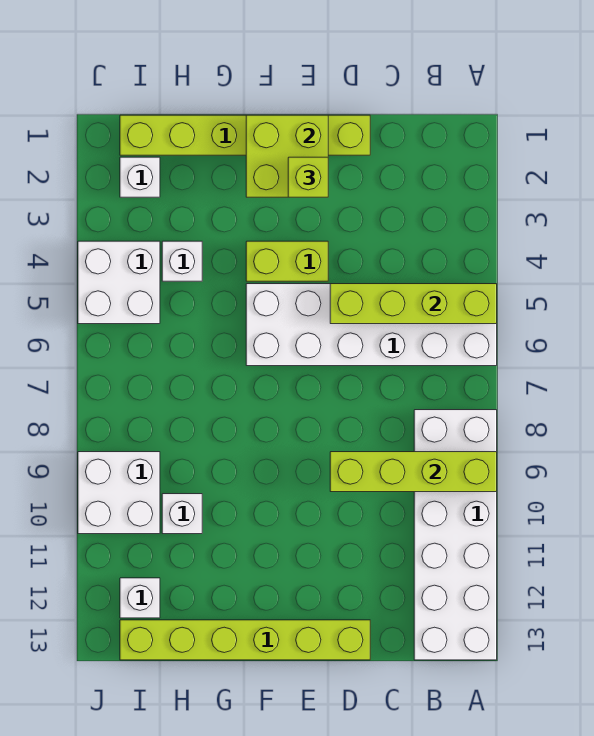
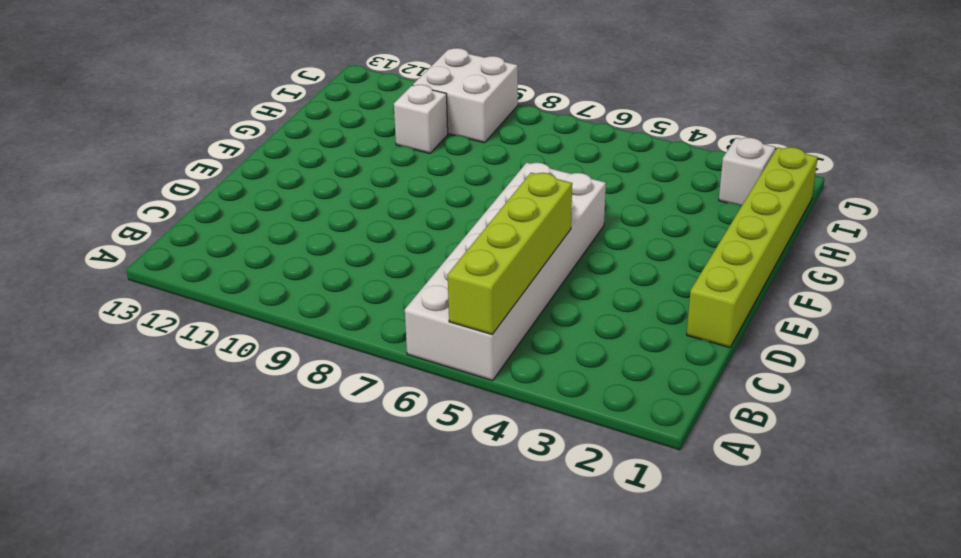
none -> white 2x6 brick [414,410,497,660]
none -> lime 1x6 brick [120,620,370,660]
none -> lime 1x2 brick [246,241,328,281]

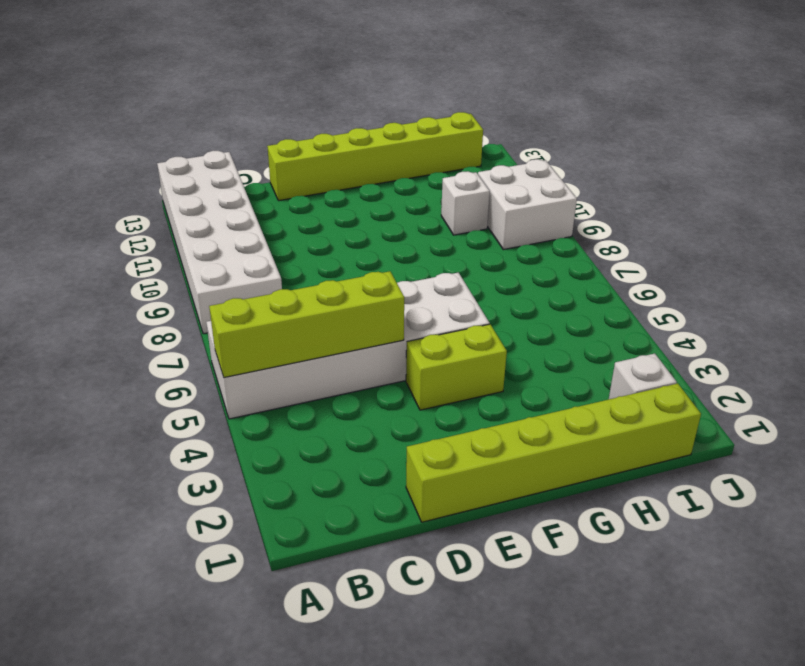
none -> white 1x1 brick [162,241,202,281]
none -> white 2x2 brick [78,241,160,324]
none -> white 1x1 brick [120,578,160,618]

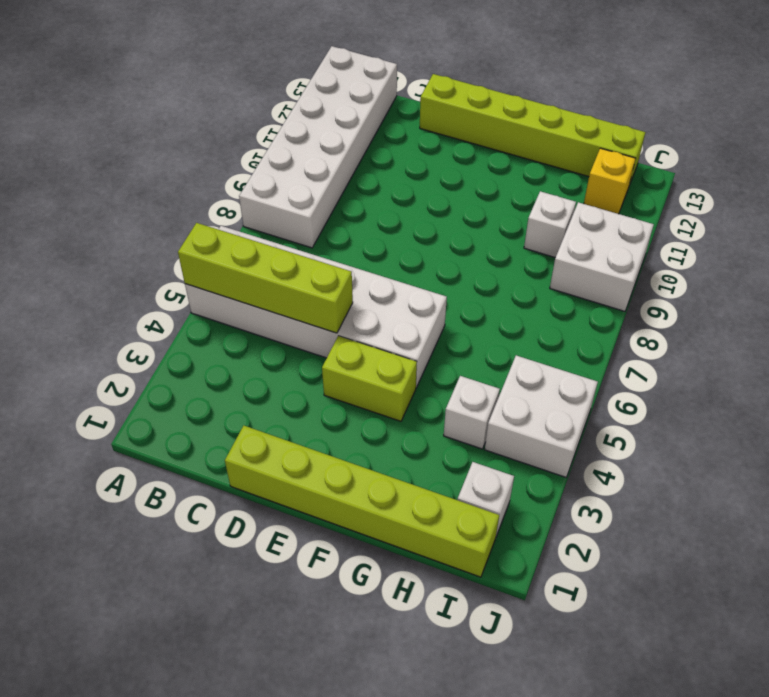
yellow 1x1 brick [584,148,636,214] -> white 1x1 brick [120,578,160,618]
none -> lime 1x4 brick [330,452,497,492]
none -> lime 2x2 brick [246,115,328,197]
none -> lime 1x1 brick [288,157,328,197]

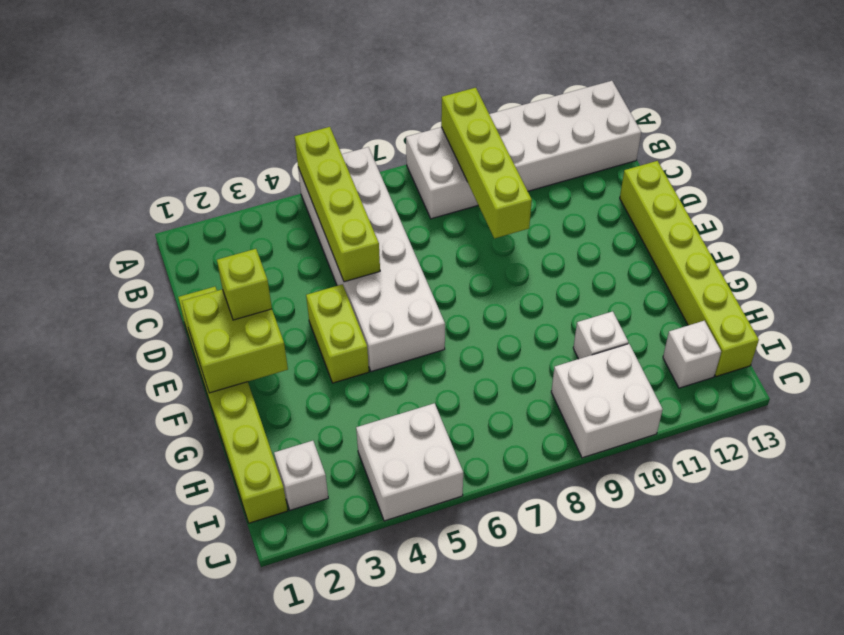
none -> white 1x1 brick [162,241,202,281]

